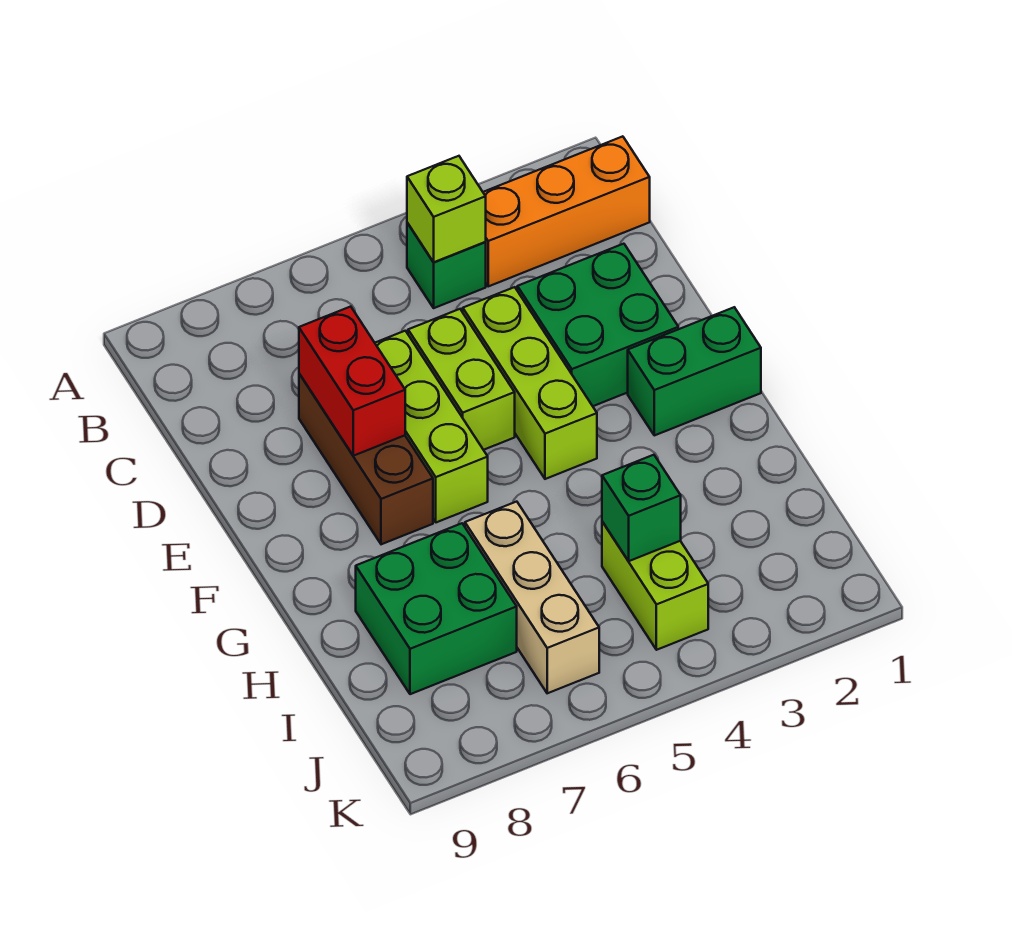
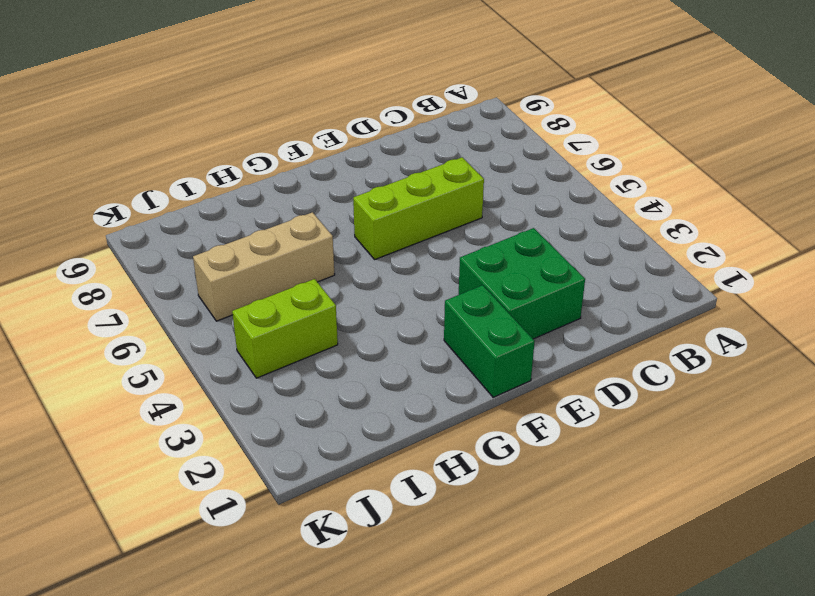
none -> orange 1x3 brick [483,136,650,286]
none -> green 1x1 brick [407,223,486,308]
none -> lime 1x3 brick [463,287,597,479]

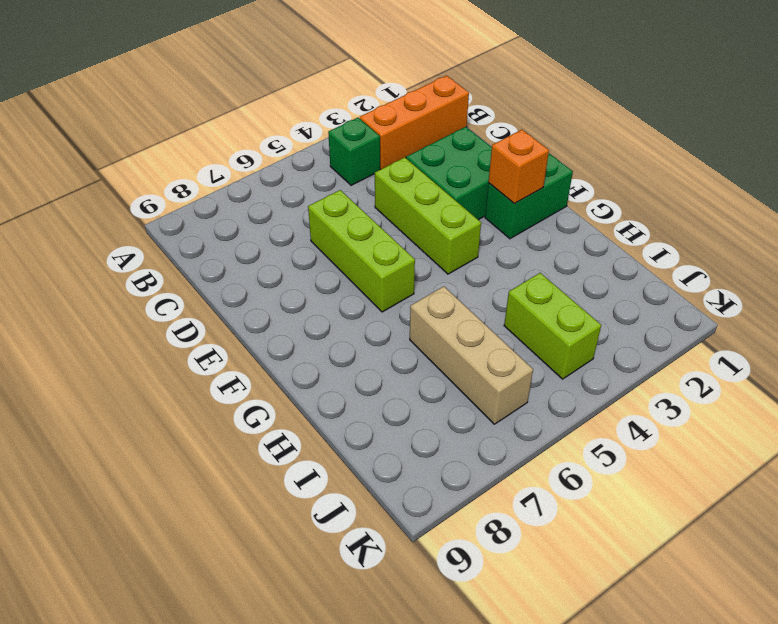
orange 1x1 brick [488,130,549,204] -> none
none -> lime 1x2 brick [408,309,515,450]
none -> brown 1x3 brick [299,374,433,544]
none -> green 2x2 brick [356,523,517,694]

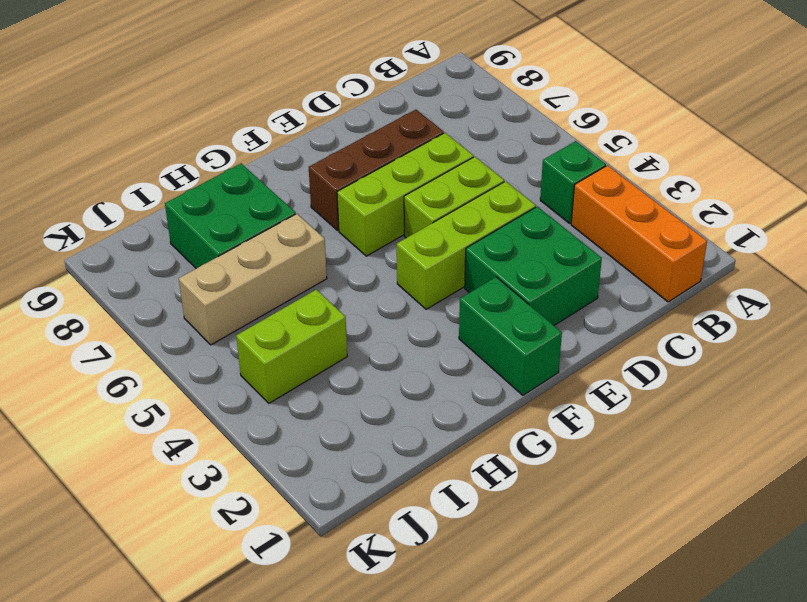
none -> lime 1x1 brick [407,156,486,262]
none -> red 1x2 brick [299,307,405,456]
none -> green 1x1 brick [602,455,681,561]

